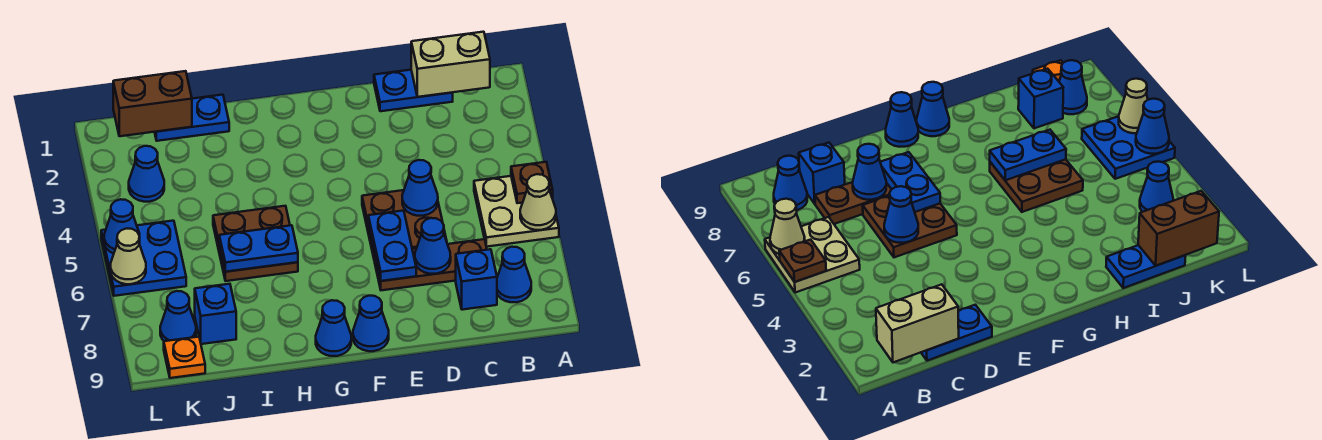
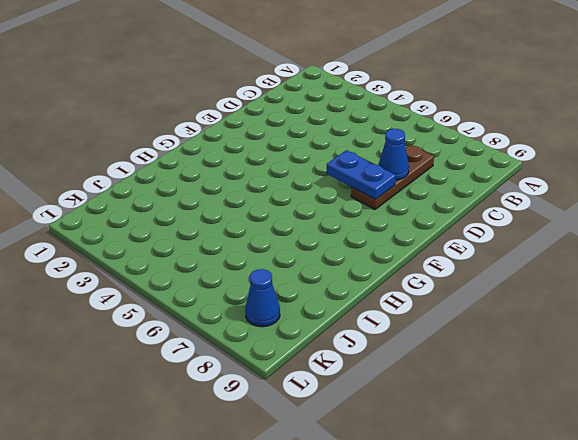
none -> tan 2x2 plate [474,176,559,247]
none -> blue 1x1 cone [497,247,531,302]
none -> blue 1x2 plate [374,70,453,111]

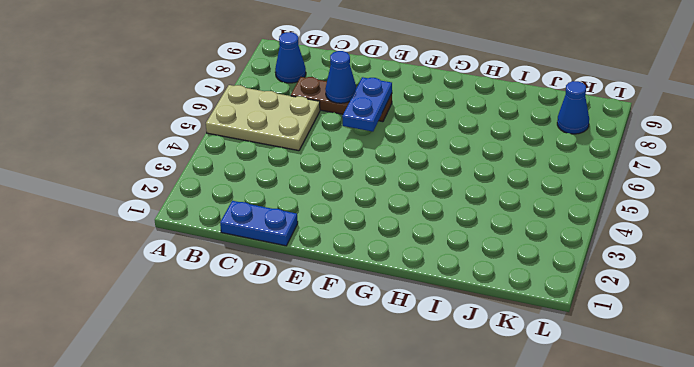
tan 2x3 plate [206,85,320,151] -> tan 2x2 plate [474,176,559,247]
none -> blue 1x1 brick [456,249,497,310]
none -> brown 2x2 plate [362,190,447,261]
none -> blue 1x1 cone [353,296,389,351]

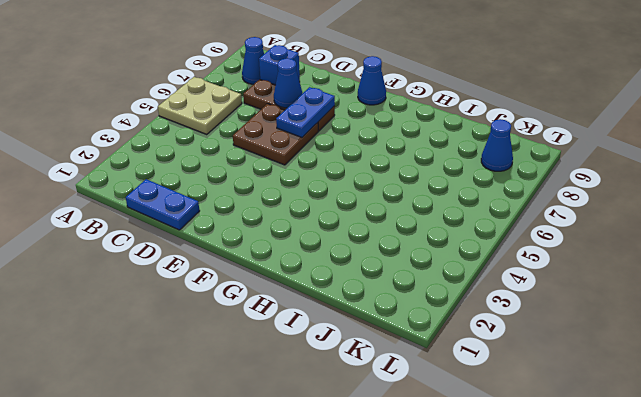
none -> blue 1x1 cone [316,300,351,356]
none -> brown 2x2 plate [213,206,298,281]
none -> blue 1x2 plate [155,95,229,141]

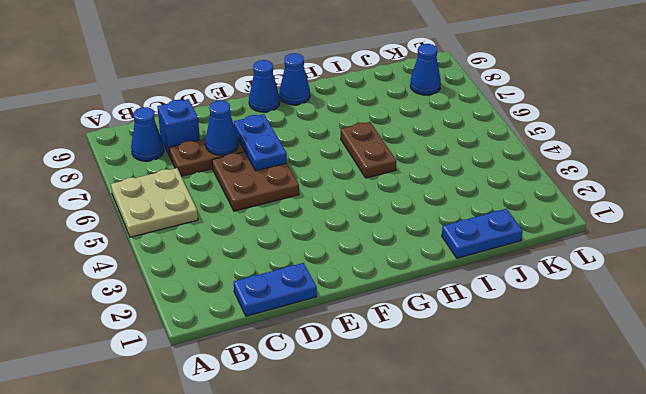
brown 1x2 plate [341,122,396,178] -> brown 2x2 plate [213,206,298,281]
none -> blue 1x1 brick [195,284,236,344]
none -> blue 1x1 cone [129,146,164,202]
none -> blue 2x2 plate [101,221,186,296]

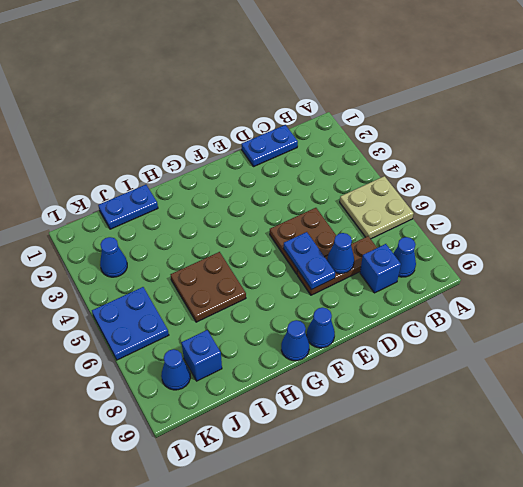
none -> orange 1x1 plate [164,337,205,378]
none -> brown 1x1 plate [511,162,553,203]
none -> tan 1x1 cone [520,174,556,230]

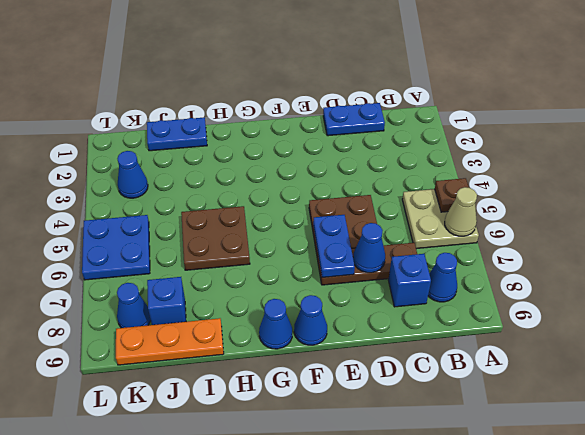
orange 1x3 plate [116,318,224,365] -> orange 1x1 plate [164,337,205,378]
none -> tan 1x2 brick [411,32,490,97]
none -> blue 1x1 cone [402,160,438,216]
none -> blue 1x2 plate [219,225,298,272]

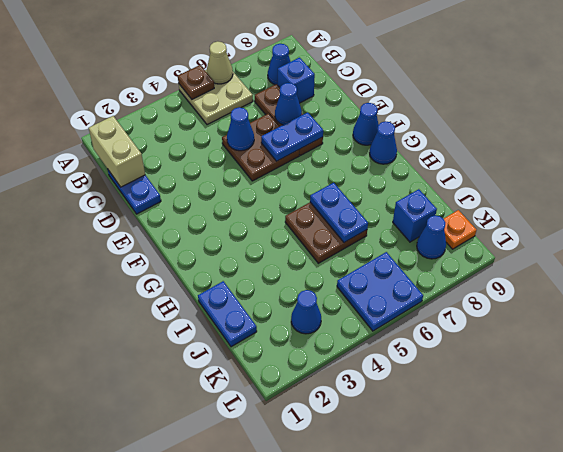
none -> brown 1x2 brick [113,71,192,136]
none -> blue 1x1 cone [104,199,140,254]
none -> tan 1x1 cone [110,228,146,284]

